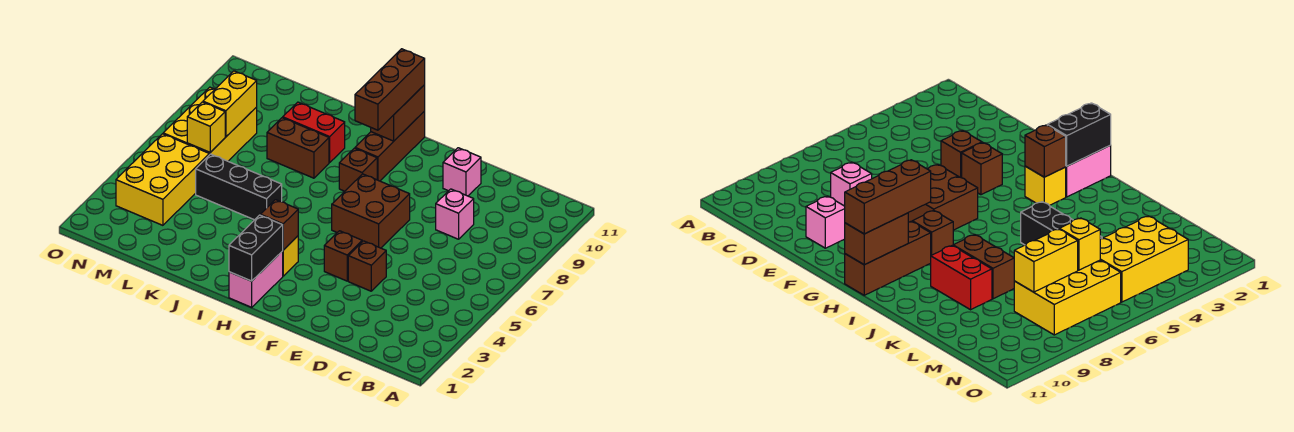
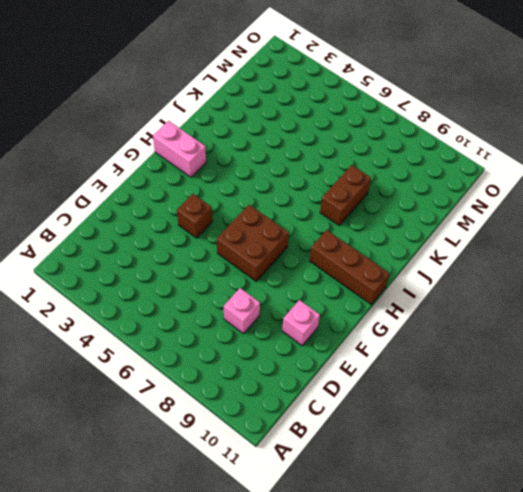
none -> brown 1x1 brick [348,241,386,291]
none -> yellow 1x1 brick [283,236,298,276]
none -> brown 1x1 brick [339,148,377,191]

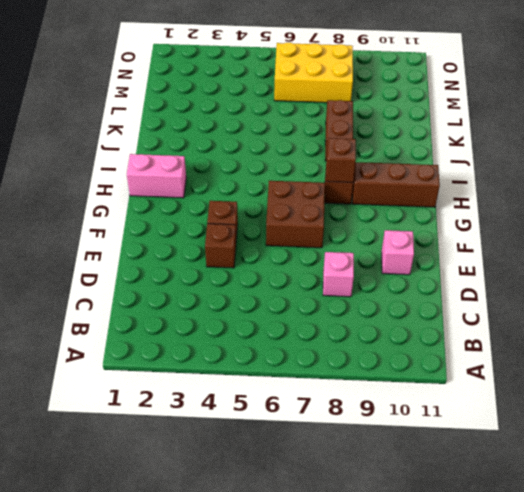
brown 1x1 brick [326,138,356,182] -> brown 1x1 brick moved to [260,200,298,250]
none -> yellow 1x1 brick [283,236,298,276]
none -> black 1x3 brick [196,154,282,220]
none -> red 1x2 brick [283,102,345,163]

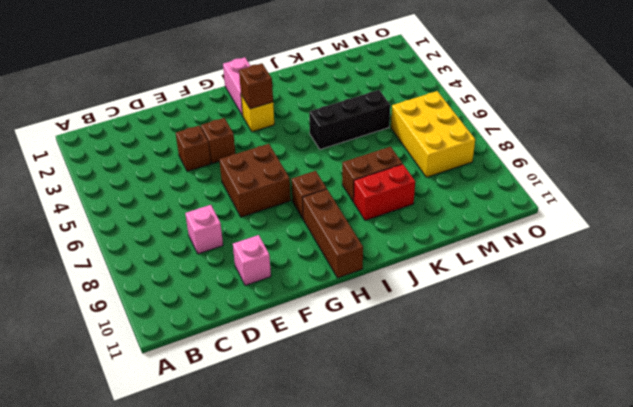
none -> yellow 2x3 brick [116,134,209,225]
none -> black 1x2 brick [229,215,283,281]
none -> brown 1x2 brick [371,85,425,141]

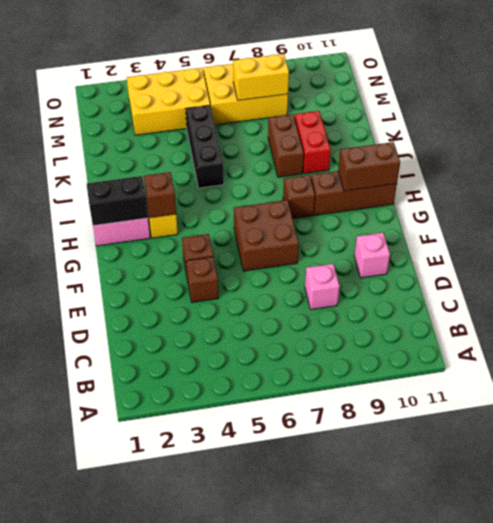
none -> yellow 1x1 brick [187,102,225,152]
none -> brown 1x3 brick [355,49,425,130]

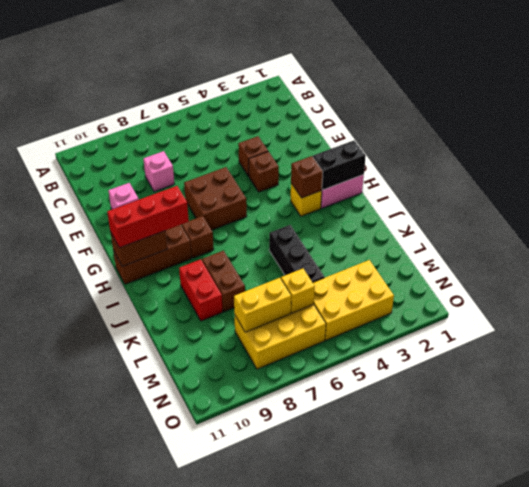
red 1x3 brick [107,186,189,248] -> brown 1x3 brick [355,49,425,130]

